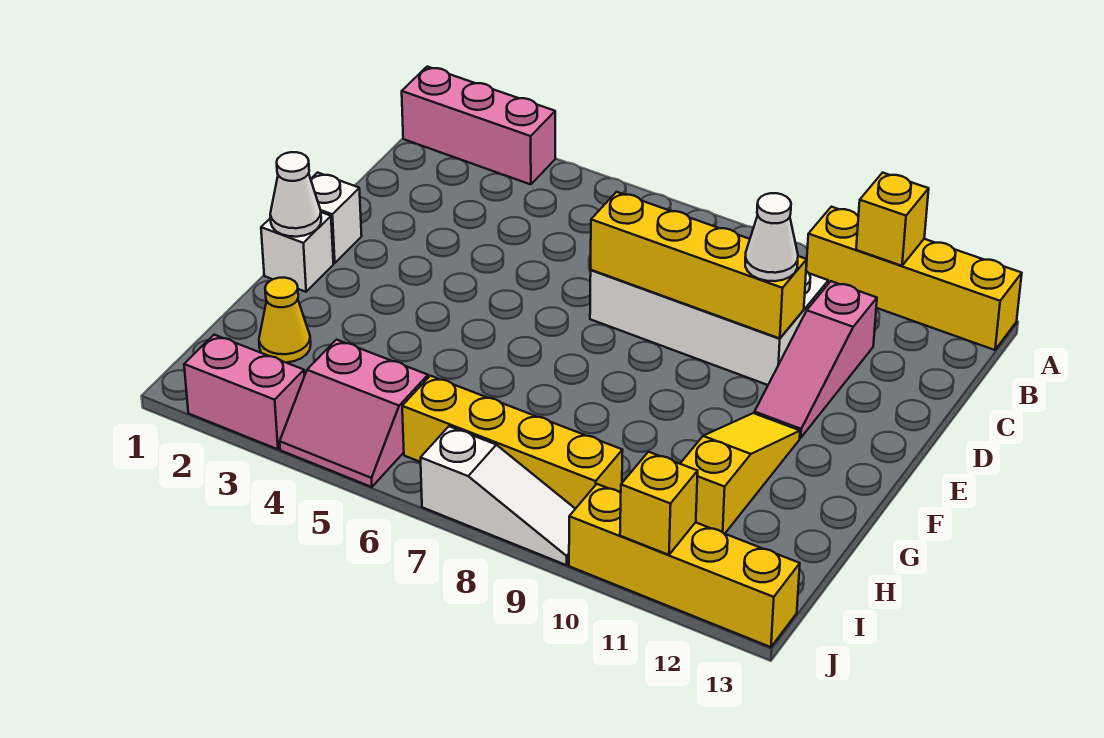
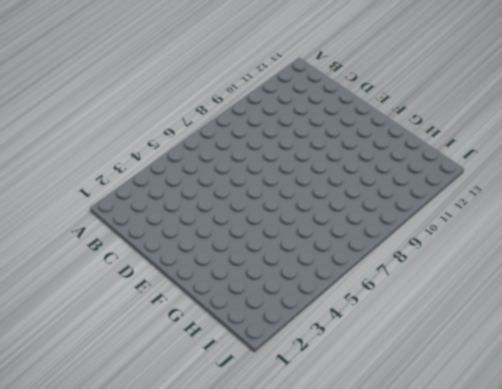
none -> pink 1x3 brick [402,67,555,185]
none -> yellow 1x4 brick [806,207,1022,350]
none -> white 2x4 brick [590,270,828,385]

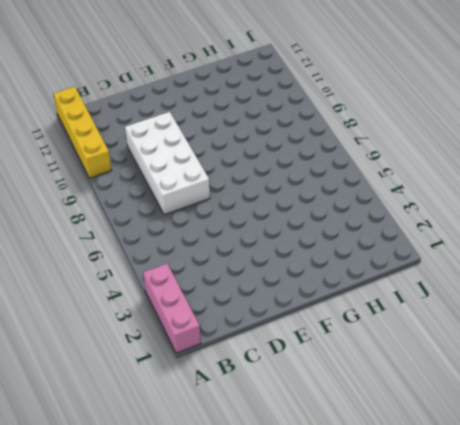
none -> pink 1x3 slope [754,281,877,438]
none -> white 1x1 brick [311,173,362,263]
none -> white 1x1 brick [261,212,333,292]

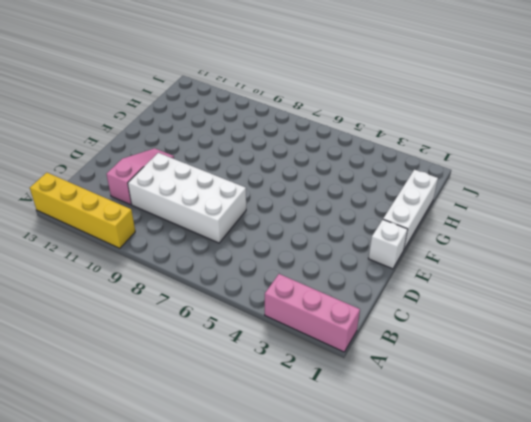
white 1x3 brick [383,170,438,249] -> white 1x1 brick [261,212,333,292]
none -> yellow 1x3 slope [680,413,800,534]
none -> yellow 1x1 cone [259,278,311,363]
none -> pink 2x2 slope [280,340,428,487]

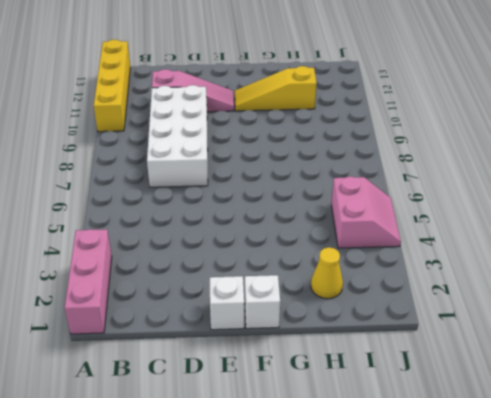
none -> yellow 1x4 brick [402,376,623,509]
none -> pink 1x2 brick [184,335,304,449]
none -> white 1x3 slope [421,426,575,565]

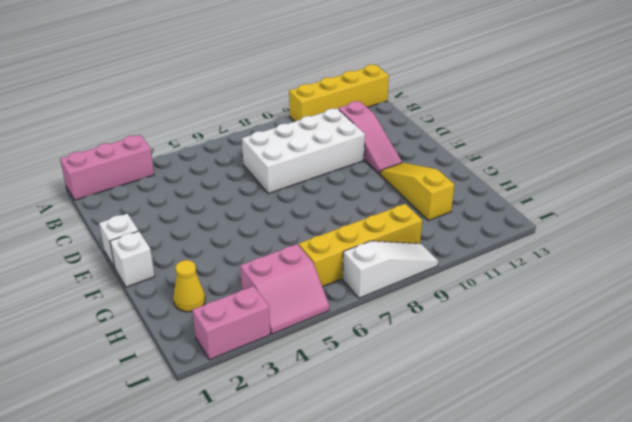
none -> yellow 1x4 brick [569,484,800,647]
none -> yellow 1x1 brick [856,173,929,266]
none -> yellow 1x4 brick [591,192,807,339]

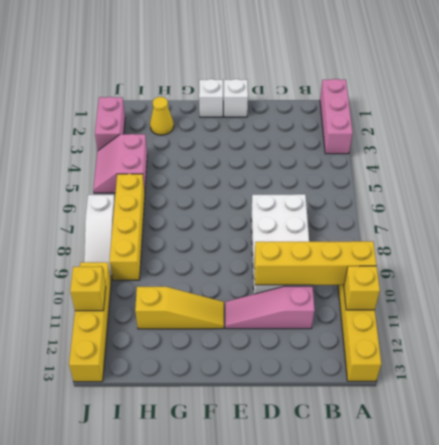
yellow 1x4 brick [254,241,377,285] -> yellow 1x4 brick turned to [591,192,807,339]
none -> white 1x1 cone [270,152,321,237]
none -> white 1x1 cone [745,193,798,281]

